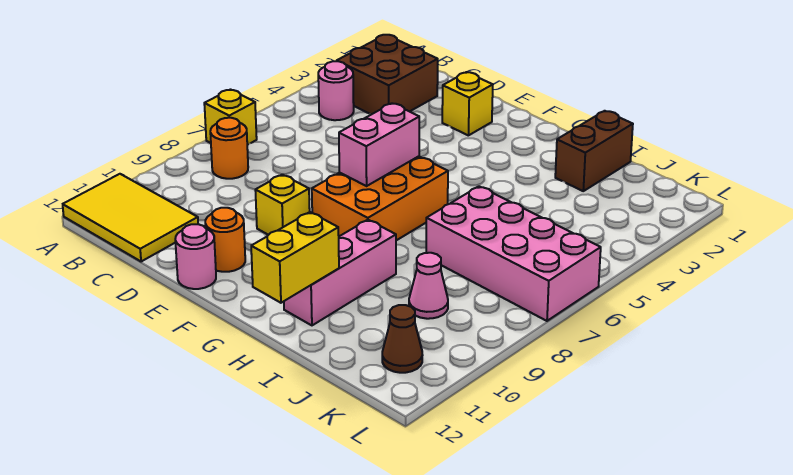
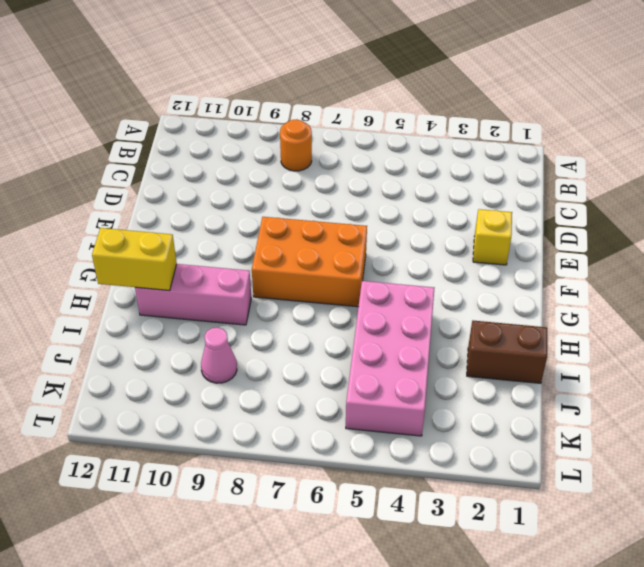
pink 2x4 brick [346,281,434,436] -> pink 2x4 brick moved to [426,186,601,321]
none -> yellow 1x1 brick [204,90,257,145]
none -> yellow 2x3 tile [63,174,198,262]
none -> brown 2x2 brick [337,35,438,115]

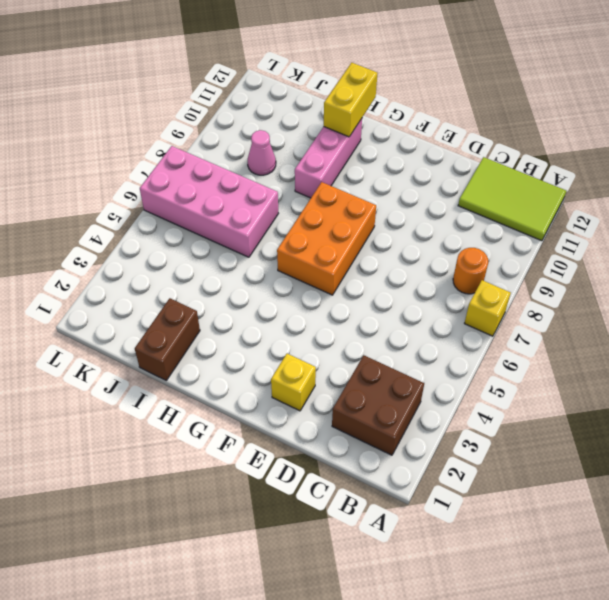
lime 2x3 tile [458,157,566,241] -> yellow 2x3 tile [63,174,198,262]
none -> pink 1x1 round brick [318,61,354,120]
none -> yellow 1x1 brick [255,175,310,235]
none -> orange 1x1 round brick [205,208,245,272]

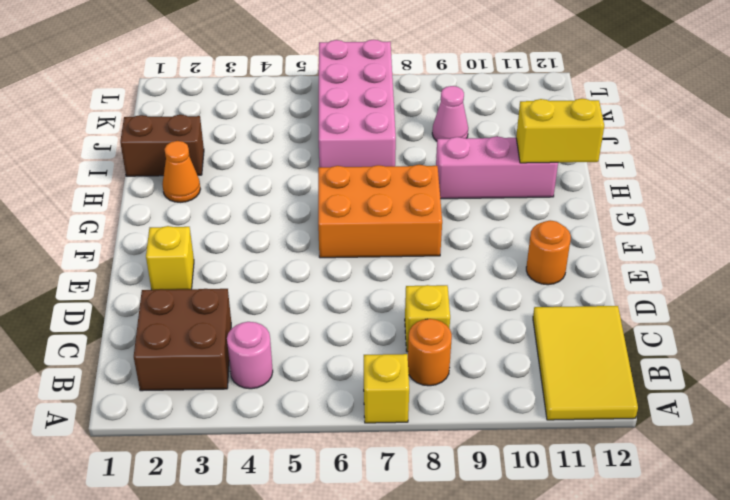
yellow 1x1 brick [405,285,450,352] -> yellow 1x1 brick moved to [255,175,310,235]
orange 1x1 cone [162,141,200,202] -> none
none -> pink 1x1 round brick [175,224,216,289]
none -> brown 1x1 cone [382,305,422,373]
none -> pink 1x2 brick [339,104,419,186]

